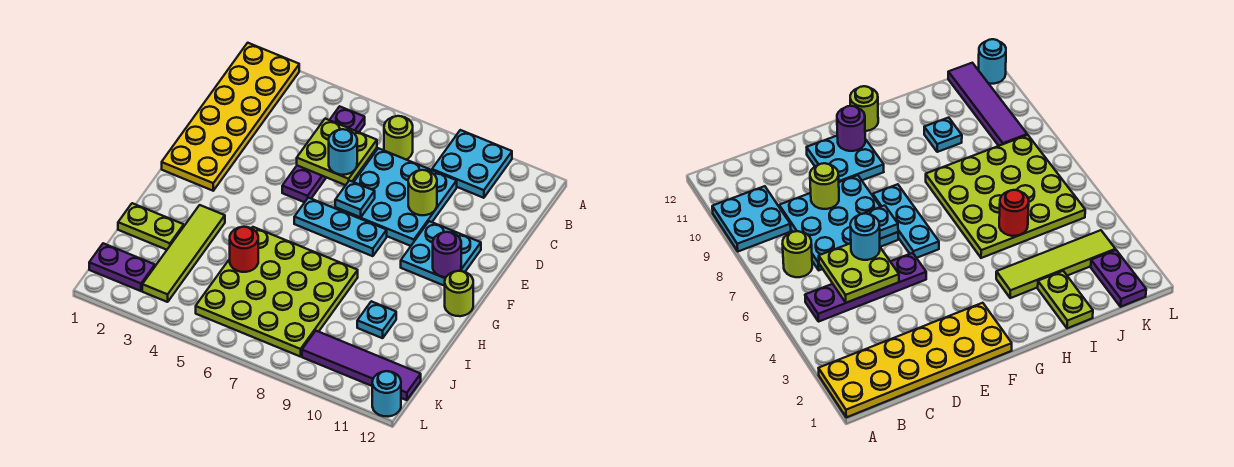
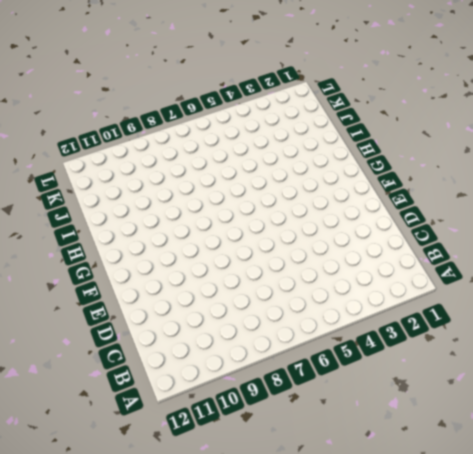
none -> yellow 2x6 plate [162,43,299,191]
none -> cyan 2x2 plate [432,130,512,198]
none -> purple 1x4 plate [282,106,365,202]

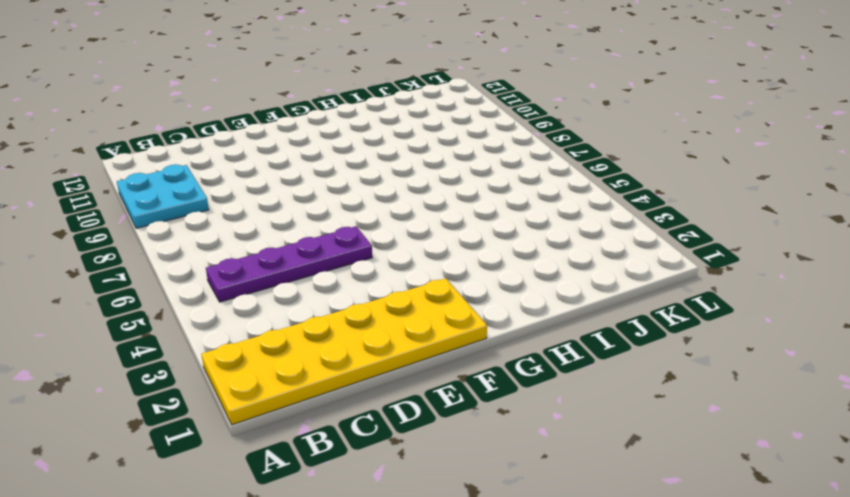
none -> lime 1x1 round brick [384,116,413,160]
none -> cyan 3x3 plate [335,148,457,246]
none -> cyan 2x2 plate [401,221,481,286]

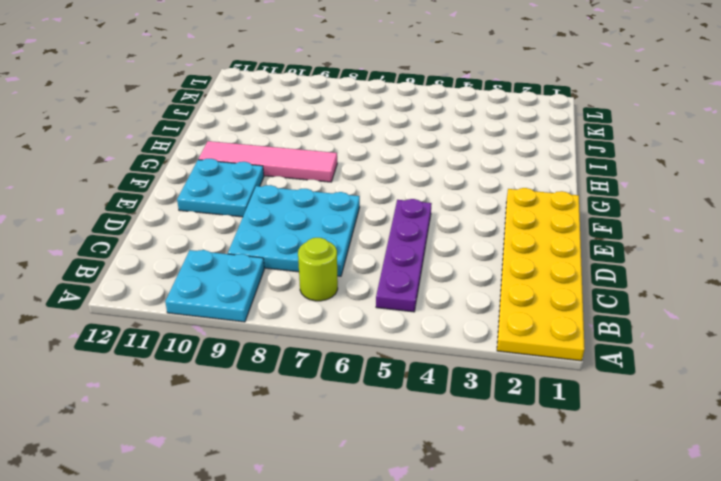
pink 1x4 tile [198,141,337,182] -> none
none -> cyan 1x3 plate [294,198,387,256]
none -> lime 1x1 round brick [445,271,473,316]
none -> lime 1x4 tile [142,205,225,302]

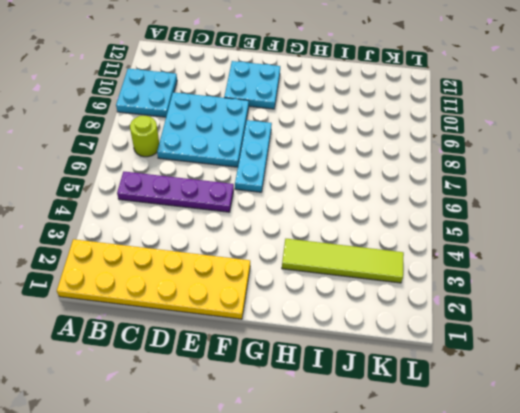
none -> lime 1x1 round brick [445,271,473,316]
none -> lime 4x4 plate [196,227,358,357]
none -> lime 1x2 plate [118,203,184,250]

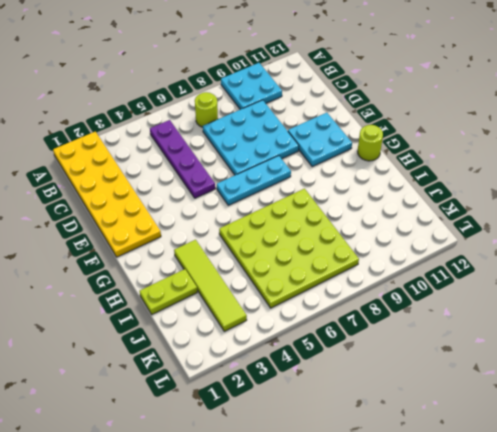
none -> cyan 1x1 plate [357,301,396,338]
none -> purple 1x2 plate [89,243,155,291]
none -> purple 1x4 tile [302,331,421,400]

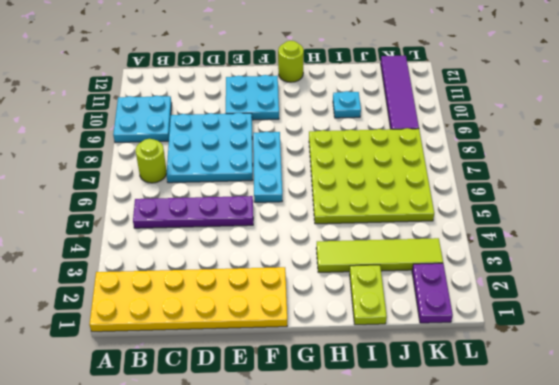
none -> cyan 1x1 round brick [372,371,401,417]
none -> lime 2x2 plate [297,119,377,185]
none -> lime 1x1 round brick [408,170,437,215]

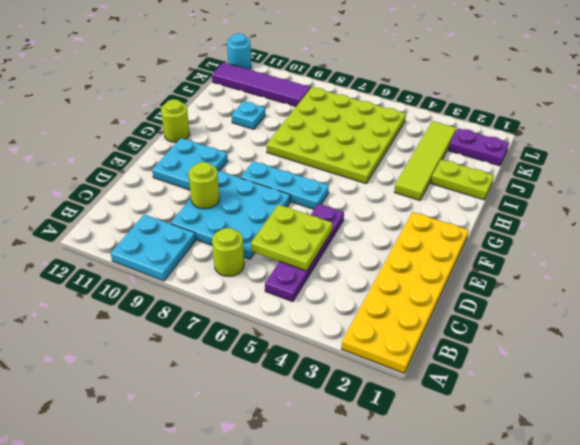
none -> cyan 1x1 plate [335,180,375,217]
none -> purple 1x1 round brick [433,232,461,277]
none -> red 1x1 round brick [230,227,258,272]

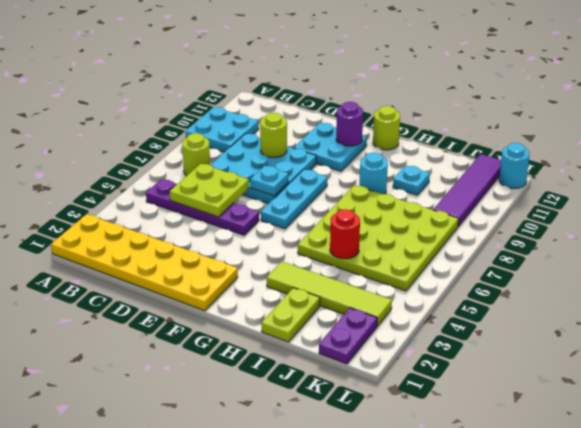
cyan 1x1 round brick [360,152,388,194] -> cyan 1x1 round brick moved to [329,129,357,175]

